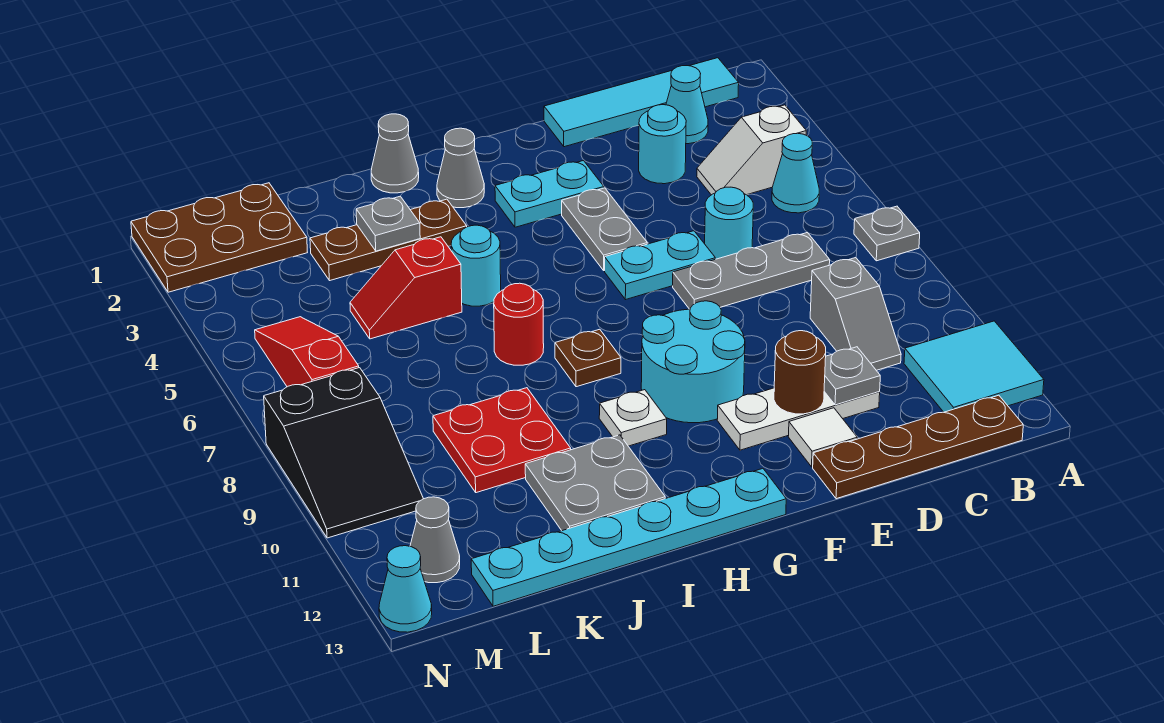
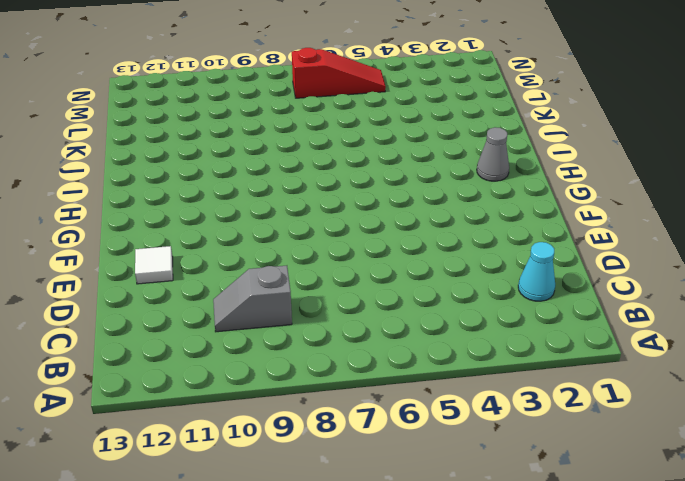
none -> grey 1x1 plate [854,206,920,261]
none -> cyan 2x2 tile [904,321,1044,412]
none -> cyan 1x4 tile [544,58,739,147]
none -> white 1x2 slope [697,105,806,195]

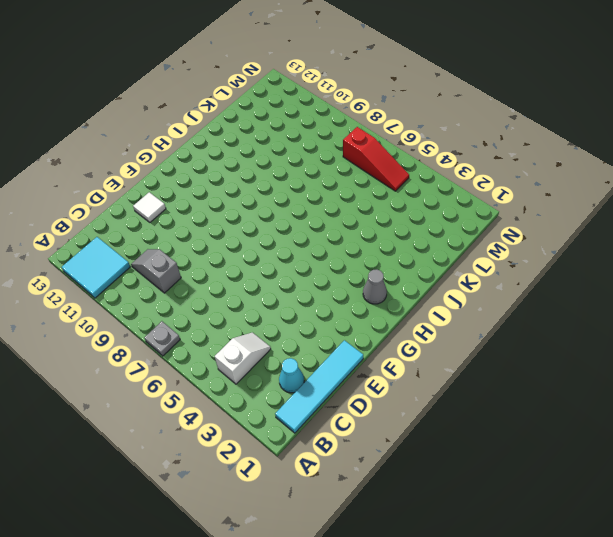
none -> cyan 1x1 cone [772,133,819,213]
none -> brown 1x4 plate [813,395,1023,499]
none -> grey 1x3 plate [673,232,830,309]
none -> cyan 1x1 round brick [639,105,686,184]

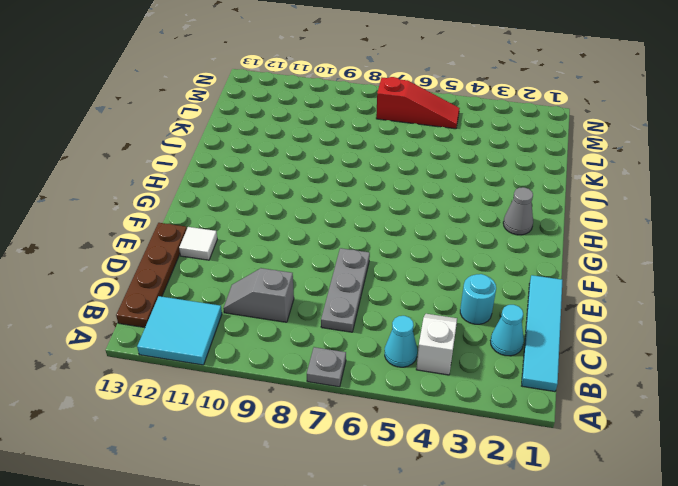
none -> cyan 1x1 round brick [705,187,753,259]
none -> white 1x3 plate [717,388,880,450]
none -> cyan 1x2 plate [605,231,715,300]
none -> cyan 1x2 plate [495,161,604,227]

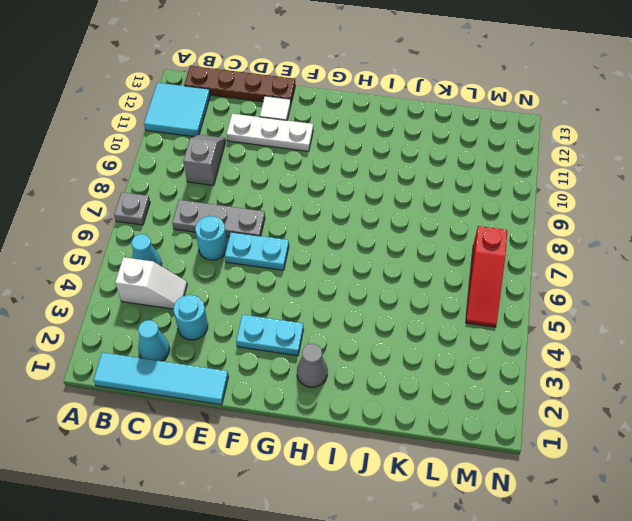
none -> grey 1x2 plate [562,188,647,271]
none -> cyan 2x2 round brick [641,301,745,423]
none -> cyan 1x6 plate [471,469,786,606]
none -> brown 1x1 plate [555,329,621,387]

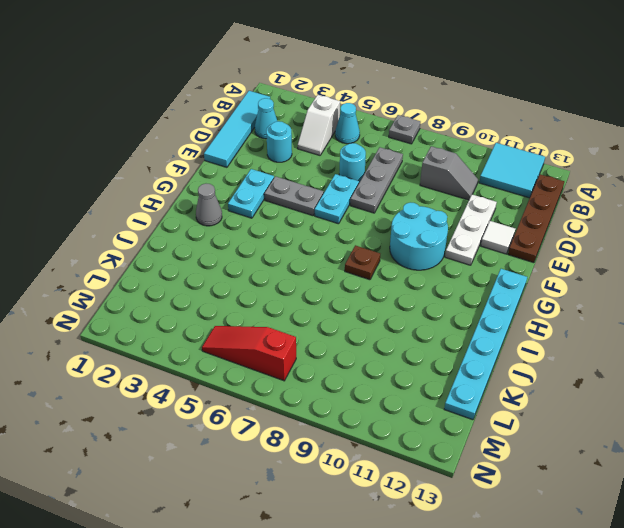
none -> white 1x1 plate [599,390,667,446]
none -> grey 1x1 cone [371,114,419,193]
none -> brown 1x3 plate [310,199,467,281]
none -> cyan 1x1 round brick [451,225,501,306]

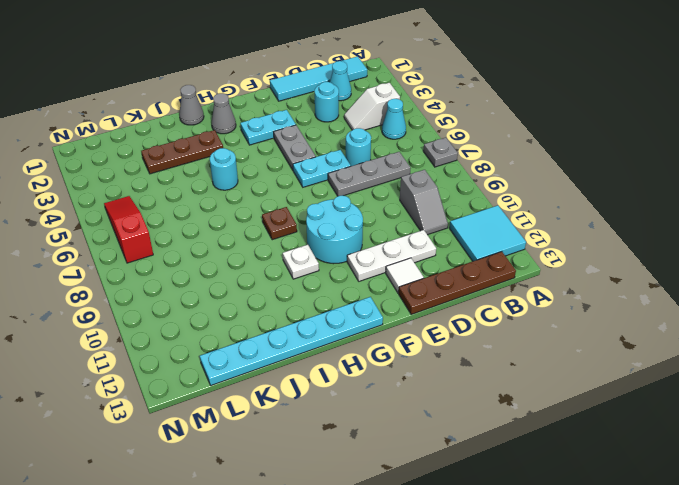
none -> red 1x1 round brick [494,283,544,365]
none -> grey 2x2 plate [525,435,665,531]
none -> red 1x2 slope [350,237,462,339]
none -> red 2x2 plate [433,388,571,493]

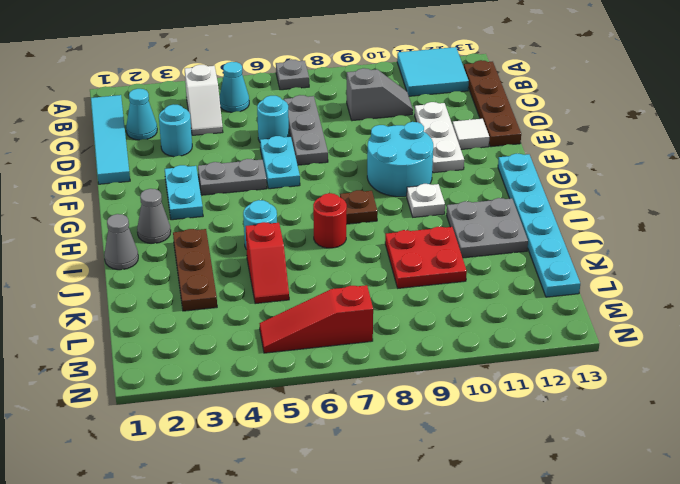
none -> brown 2x3 plate [131,183,308,292]
none -> black 2x3 slope [264,368,423,538]
none -> grey 1x1 cone [410,497,460,583]
none -> cyan 1x1 cone [379,546,432,632]

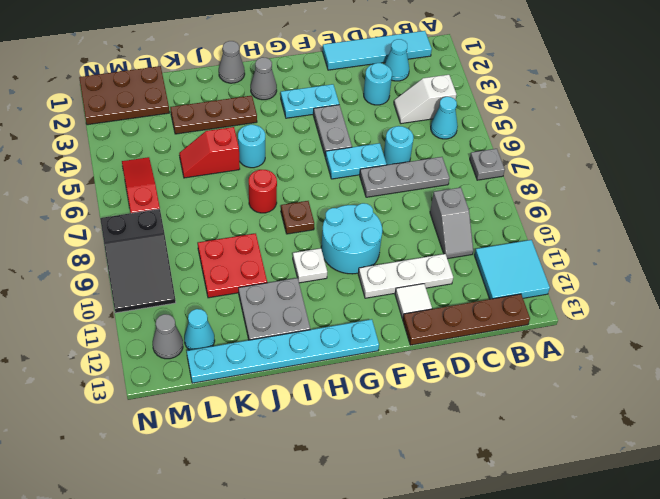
cyan 1x1 cone [184,309,215,350] -> cyan 1x1 cone moved to [379,546,432,632]
none -> grey 1x1 plate [824,347,880,405]
none -> brown 1x1 round brick [774,331,826,414]
none -> grey 1x1 plate [356,196,420,251]

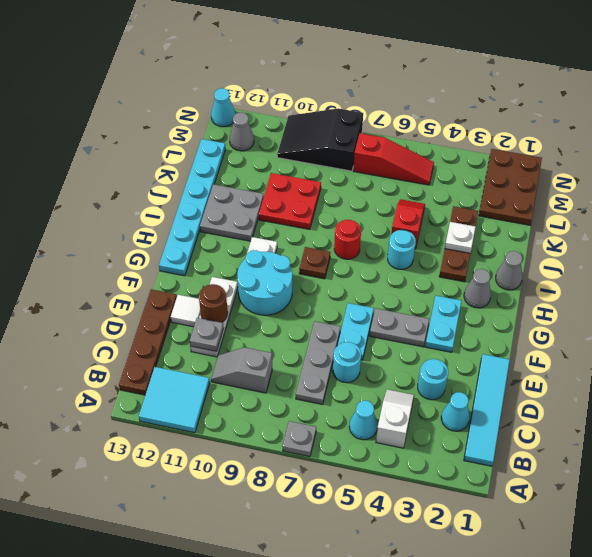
white 1x1 plate [445,222,476,253] -> grey 1x1 plate [356,196,420,251]

